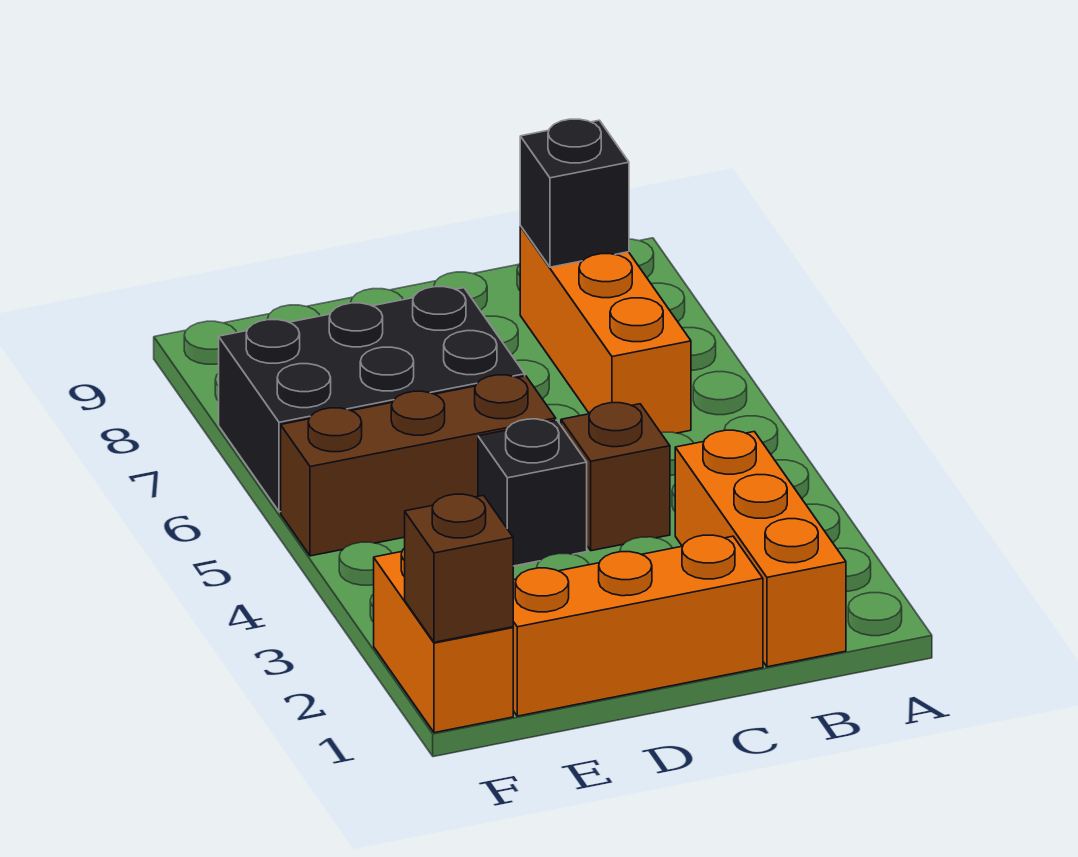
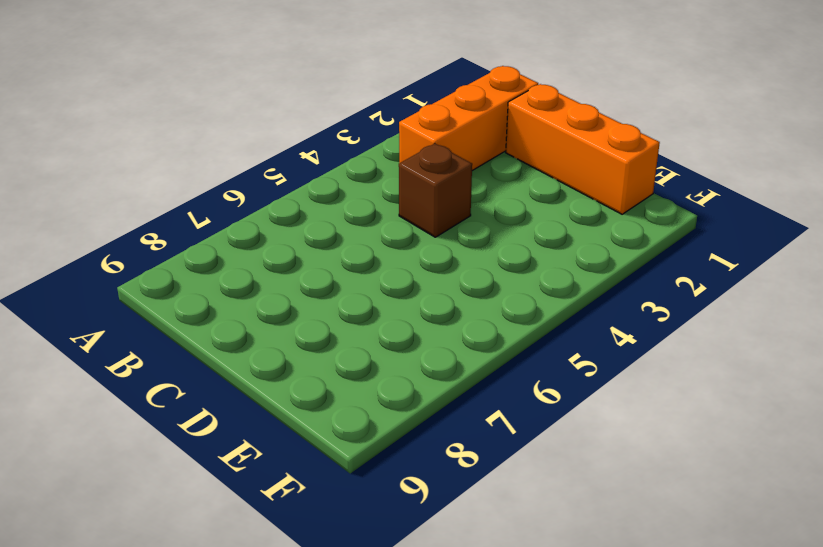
none -> orange 1x3 brick [520,227,691,433]
none -> black 1x1 brick [478,419,587,566]

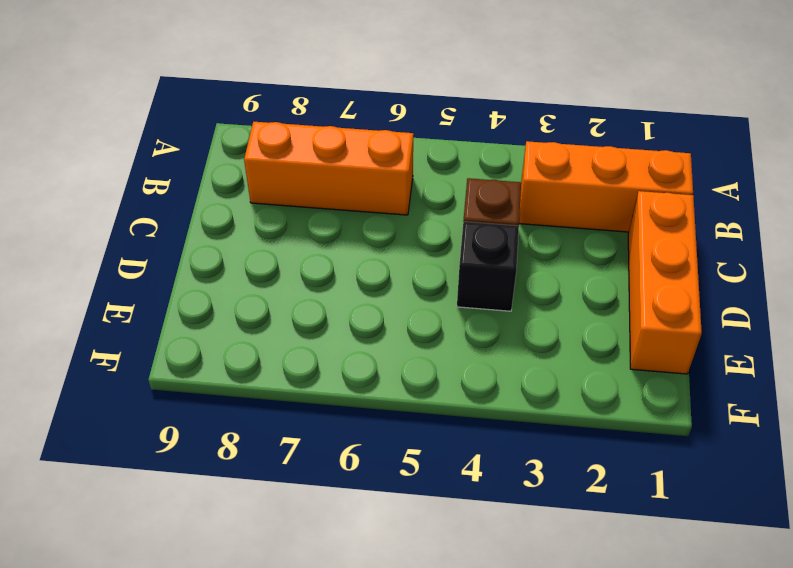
none -> brown 1x3 brick [281,375,556,556]
none -> black 2x3 brick [219,287,525,512]

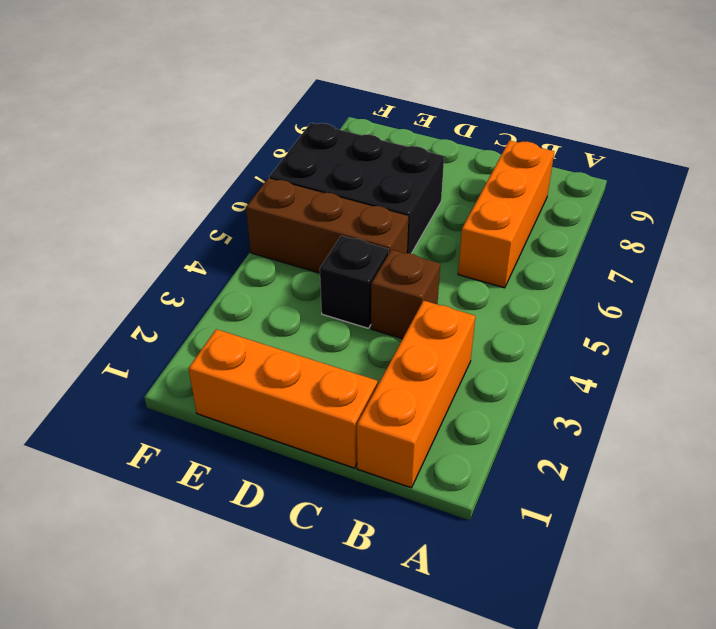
none -> orange 1x2 brick [374,548,513,733]
none -> black 1x1 brick [520,119,629,267]

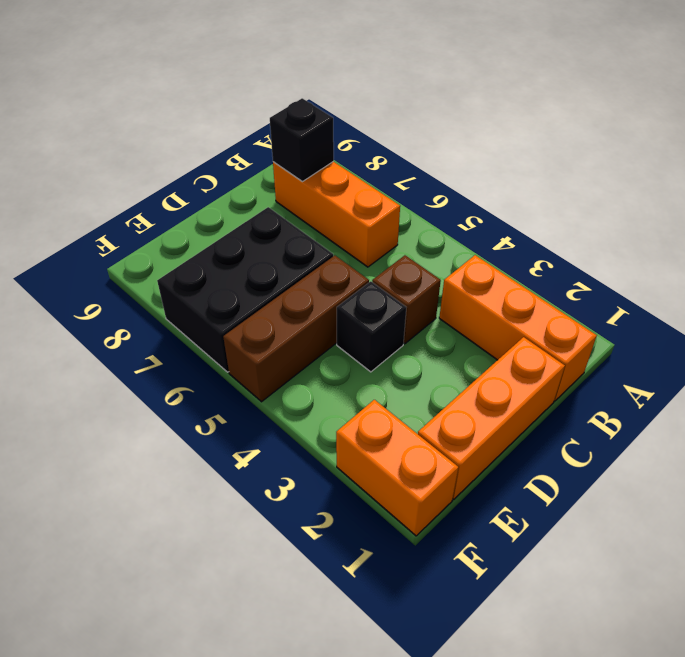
none -> brown 1x1 brick [405,494,513,642]

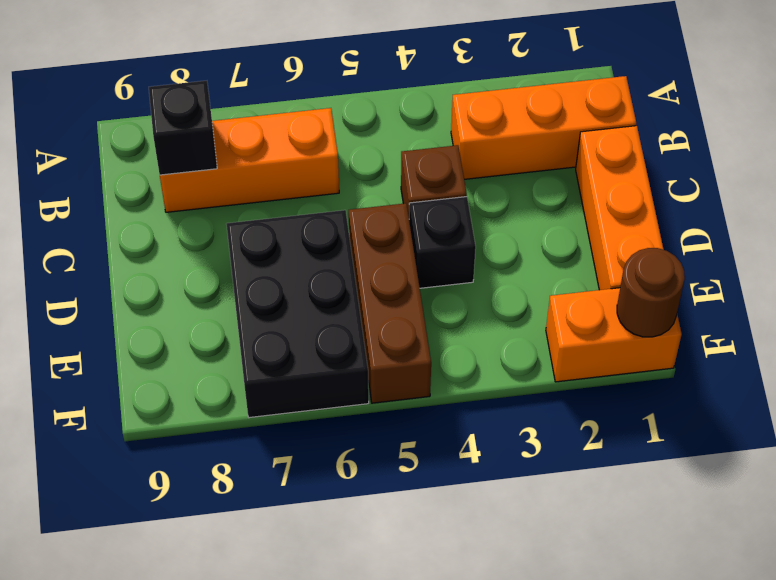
brown 1x1 round brick [617,248,685,337] -> brown 1x1 brick [405,494,513,642]

